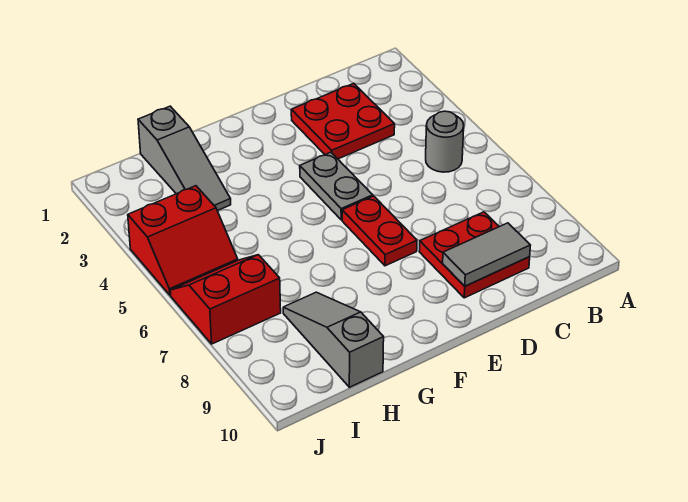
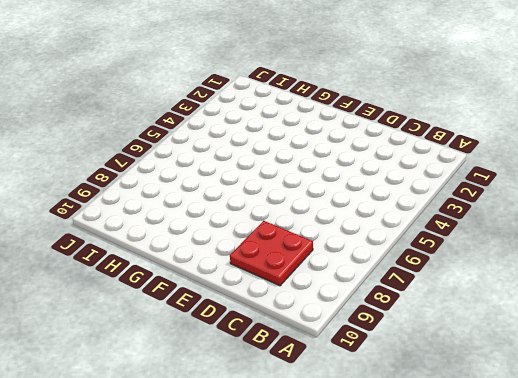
none -> grey 1x1 round brick [426,111,464,172]
none -> red 2x2 plate [291,83,395,159]

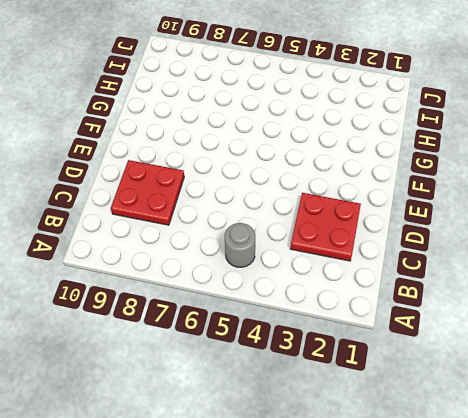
none -> grey 1x2 plate [300,152,373,220]
none -> red 1x2 plate [342,196,417,266]

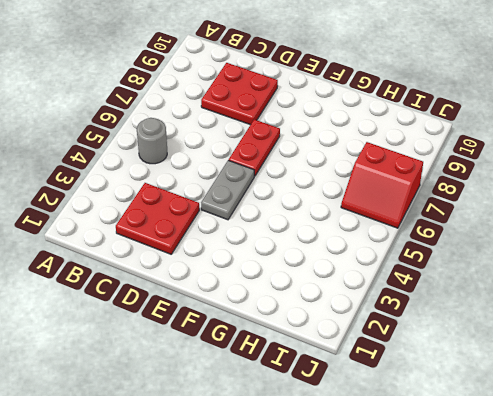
none -> grey 1x3 slope [138,106,231,211]
none -> grey 1x3 slope [283,292,384,387]

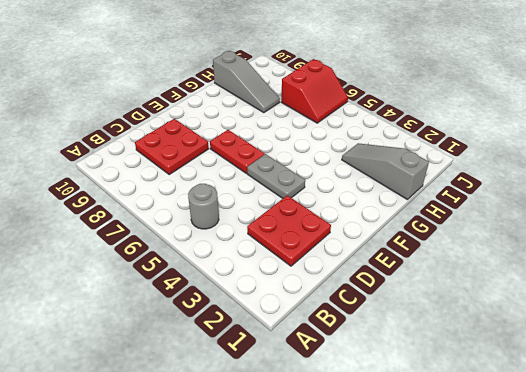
none -> red 2x2 slope [128,186,238,295]
none -> grey 1x2 tile [443,223,530,286]

